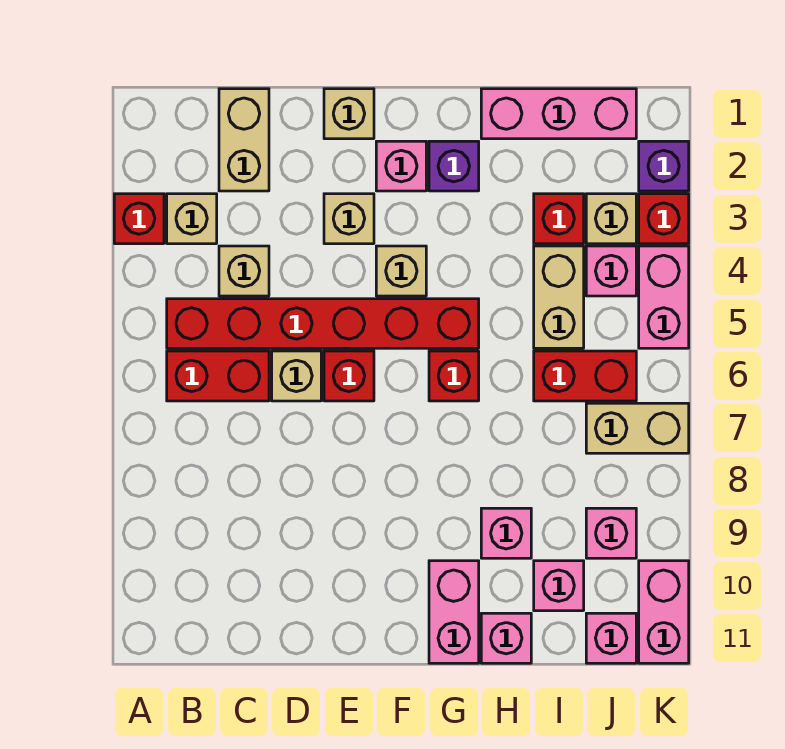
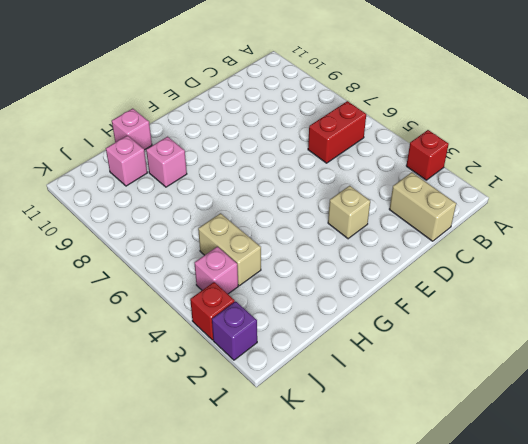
none -> tan 1x1 brick [167,194,217,244]
none -> red 1x6 brick [167,299,479,348]
none -> tan 1x1 brick [219,246,269,296]
none -> tan 1x1 brick [272,351,321,401]

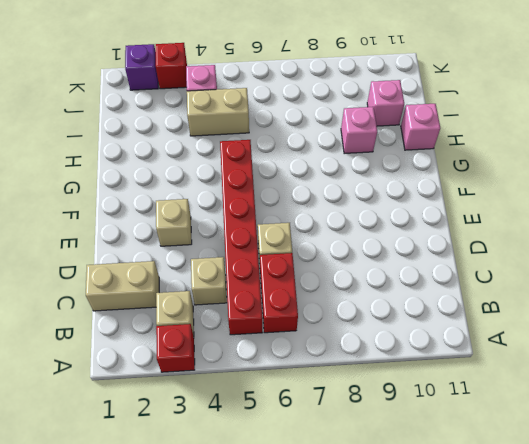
none -> tan 1x1 brick [324,89,374,139]
none -> red 1x1 brick [324,351,374,401]
none -> pink 1x1 brick [376,141,426,191]
none -> tan 1x1 brick [376,246,426,296]

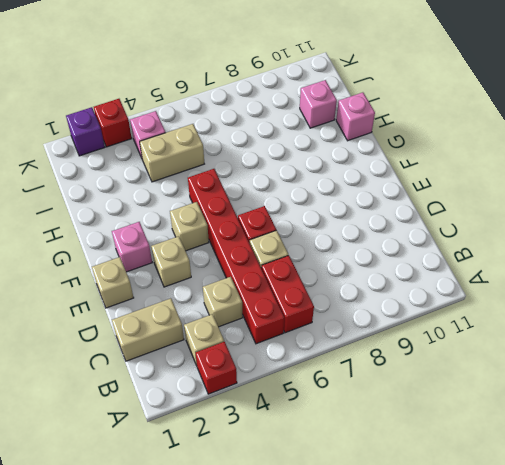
none -> purple 1x1 brick [429,141,479,191]
none -> red 1x1 brick [429,351,479,401]
none -> pink 1x2 brick [429,561,479,663]
none -> pink 1x3 brick [481,89,636,139]

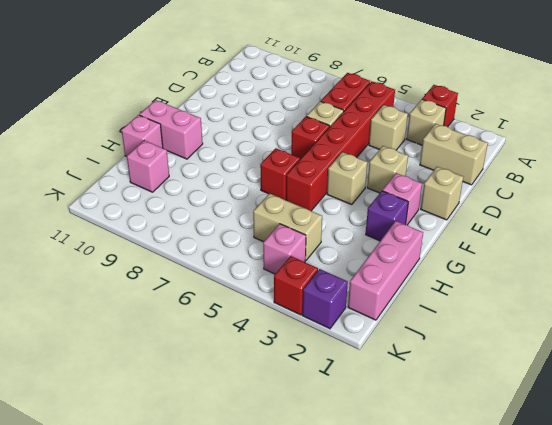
none -> pink 1x1 brick [481,508,531,558]
none -> red 1x1 brick [534,194,584,244]
none -> red 1x2 brick [534,351,636,401]
none -> tan 1x1 brick [586,194,636,244]

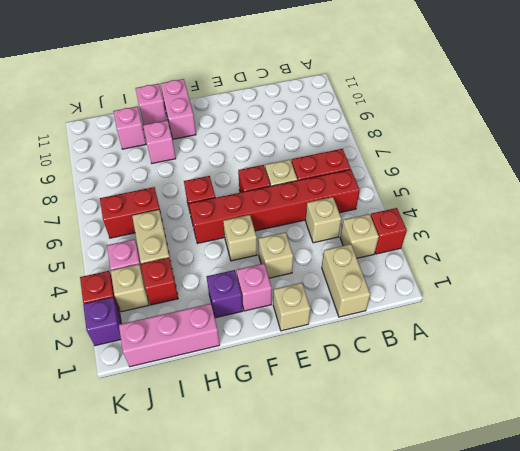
none -> tan 1x2 brick [586,403,689,453]
none -> pink 1x1 brick [586,508,636,558]
none -> pink 1x1 brick [586,613,636,663]
none -> pink 1x2 brick [639,246,689,348]

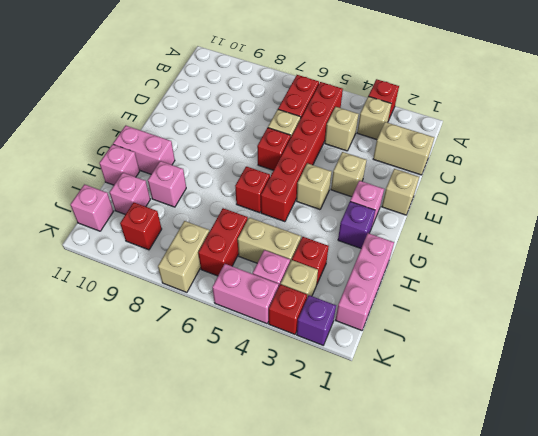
red 1x1 brick [120,202,162,250] -> pink 1x1 brick [586,508,636,558]
none -> pink 1x2 brick [639,561,689,663]

